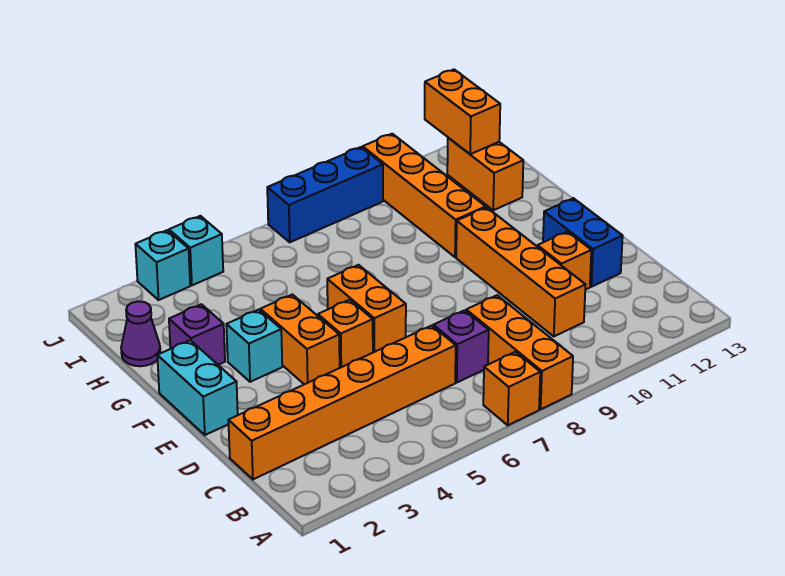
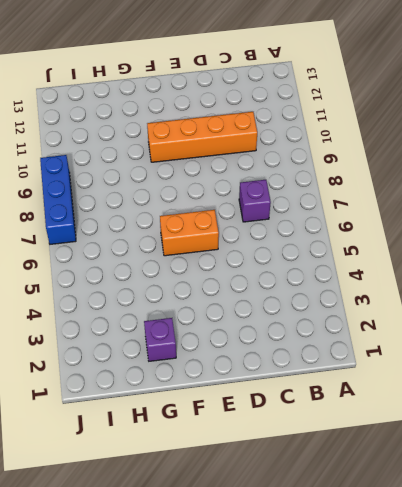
none -> orange 1x1 brick [483,352,540,425]
none -> orange 1x3 brick [466,295,573,409]
none -> orange 1x6 brick [228,326,456,479]

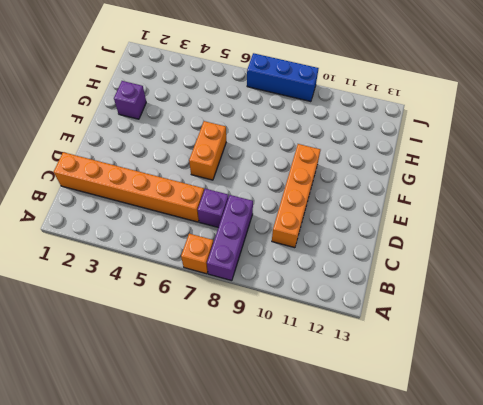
purple 1x3 brick [207,195,253,281] -> orange 1x3 brick [466,295,573,409]
none -> orange 1x1 brick [538,231,591,290]
none -> blue 1x2 brick [543,198,623,287]
none -> cyan 1x2 brick [157,340,238,435]

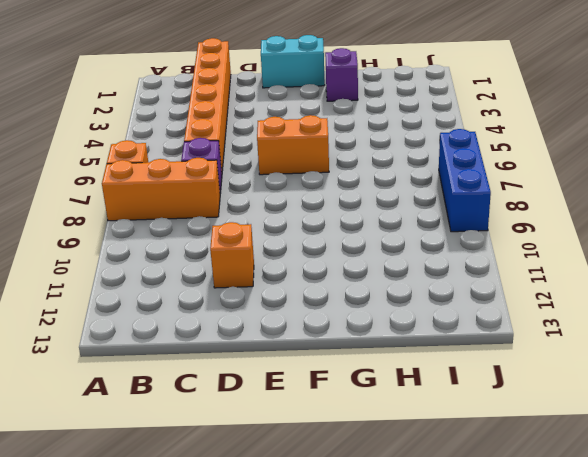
none -> orange 1x4 brick [456,207,585,336]
none -> blue 1x2 brick [543,198,623,287]
none -> orange 1x2 brick [260,294,340,384]

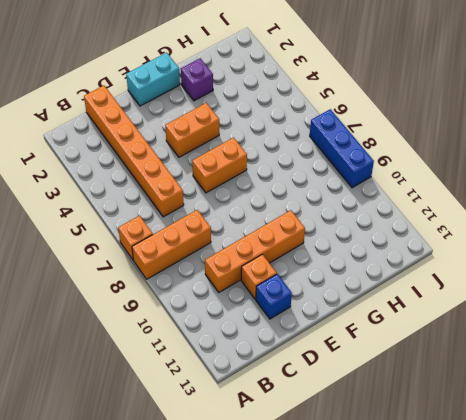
blue 1x1 brick [256,274,292,319] -> blue 1x2 brick [543,198,623,287]
none -> purple 1x1 brick [433,310,489,382]
none -> orange 1x1 brick [318,300,373,368]
none -> cyan 1x1 brick [226,310,282,382]

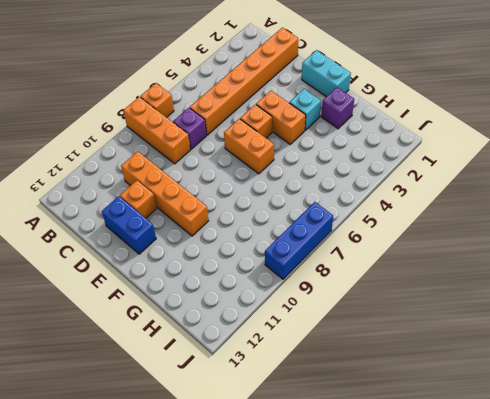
none -> orange 1x4 brick [363,134,486,257]
none -> purple 1x1 cone [121,301,160,366]
none -> orange 1x2 brick [447,138,523,210]

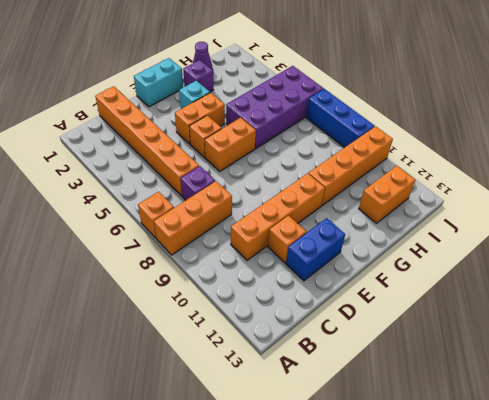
purple 2x4 brick [226,66,323,149] -> none
none -> cyan 1x1 brick [135,230,190,300]
none -> cyan 1x1 brick [169,216,223,285]
none -> orange 1x2 brick [425,70,500,154]

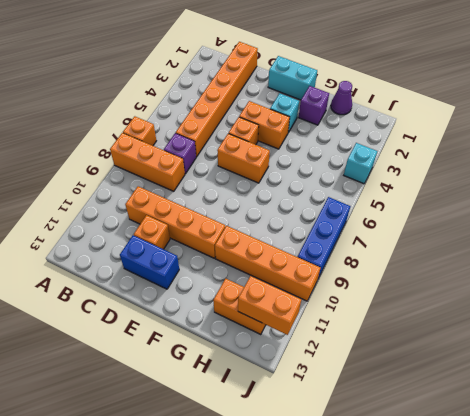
none -> cyan 1x1 brick [135,230,190,300]

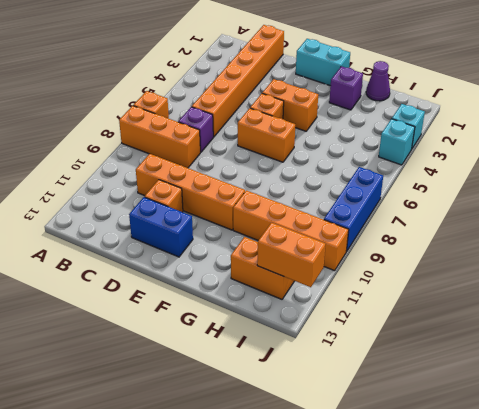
none -> cyan 1x1 brick [226,310,282,382]

